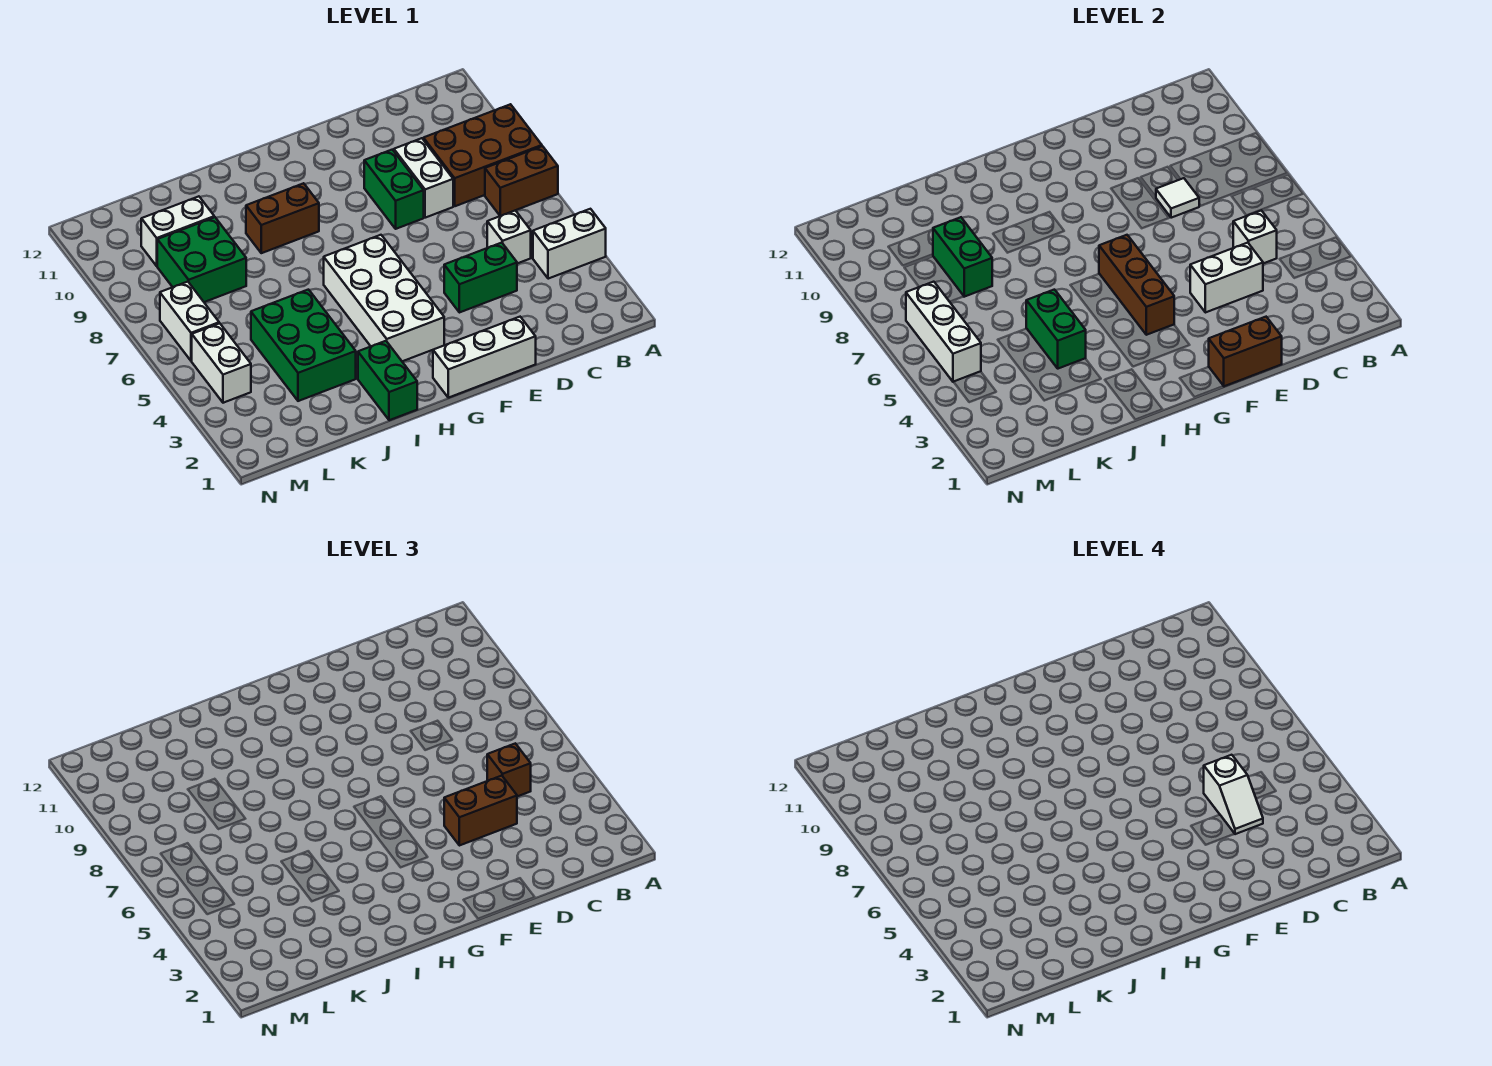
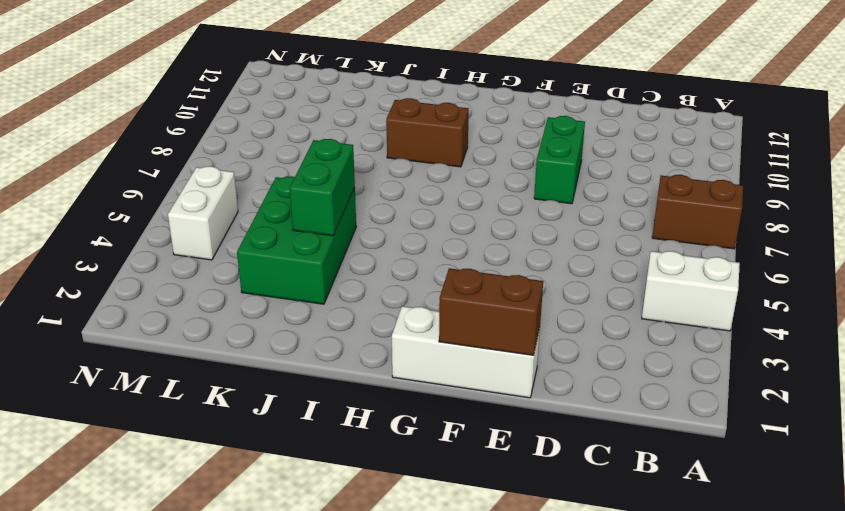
none -> brown 2x3 brick [423,104,542,206]
none -> white 1x1 brick [487,210,531,264]
none -> green 1x2 brick [444,243,517,313]

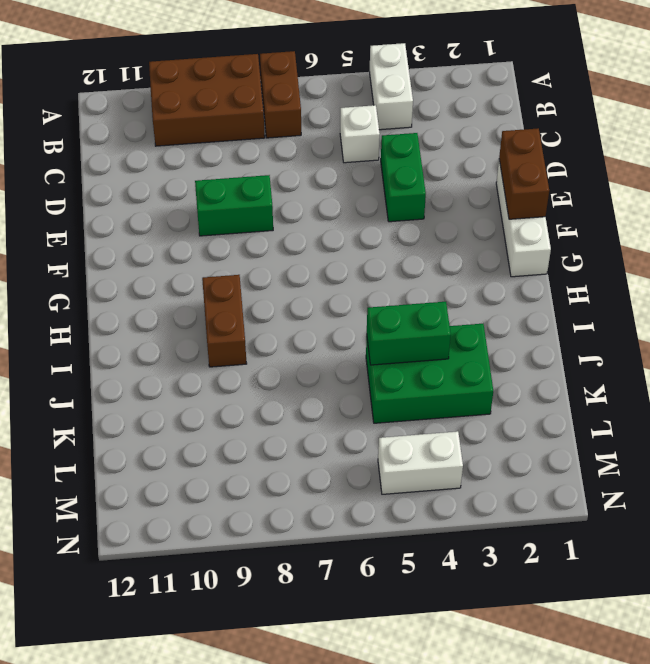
brown 2x3 brick [149,54,265,146] -> brown 2x3 brick turned to [423,104,542,206]
none -> white 1x2 brick [394,138,453,218]
none -> white 2x4 brick [324,235,444,361]
none -> green 1x2 brick [358,341,417,420]

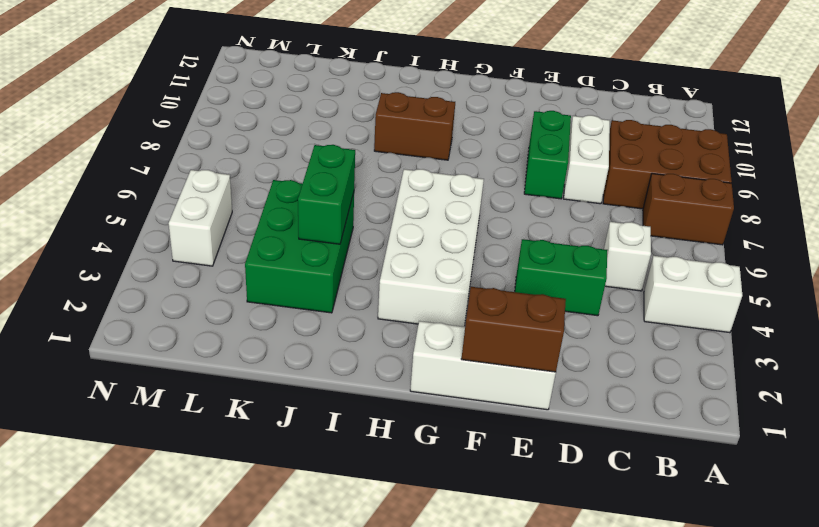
none -> green 1x2 brick [358,341,417,420]
none -> green 2x2 brick [157,217,246,302]
none -> white 1x2 brick [141,196,214,266]

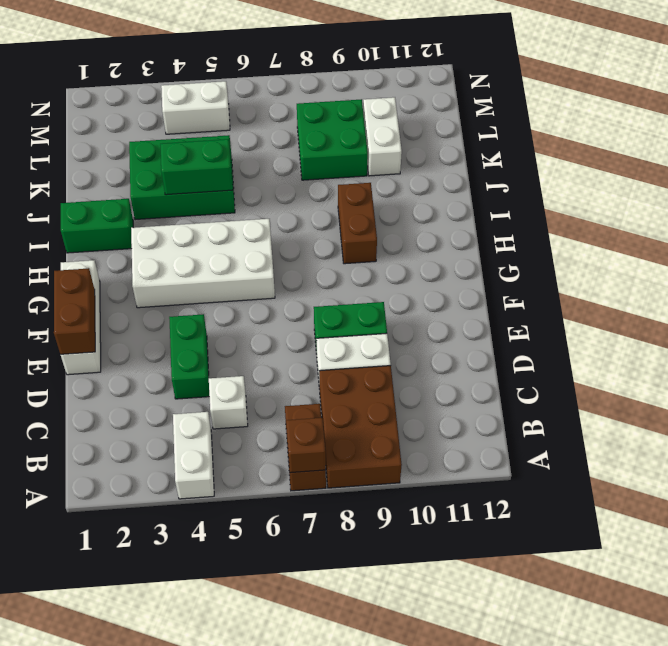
brown 1x1 brick [286,417,326,473] -> brown 1x1 brick moved to [487,743,531,797]
none -> white 1x2 brick [160,282,219,361]
none -> white 1x1 brick [1233,210,1277,264]
none -> white 1x2 brick [1190,243,1263,313]

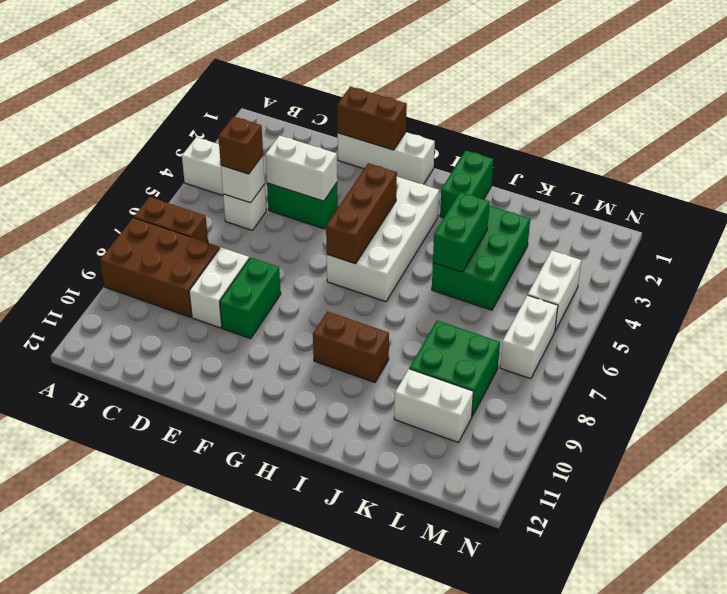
none -> white 1x1 tile [1156,178,1199,218]
none -> green 1x2 brick [933,217,992,297]
none -> white 1x3 brick [906,282,981,382]

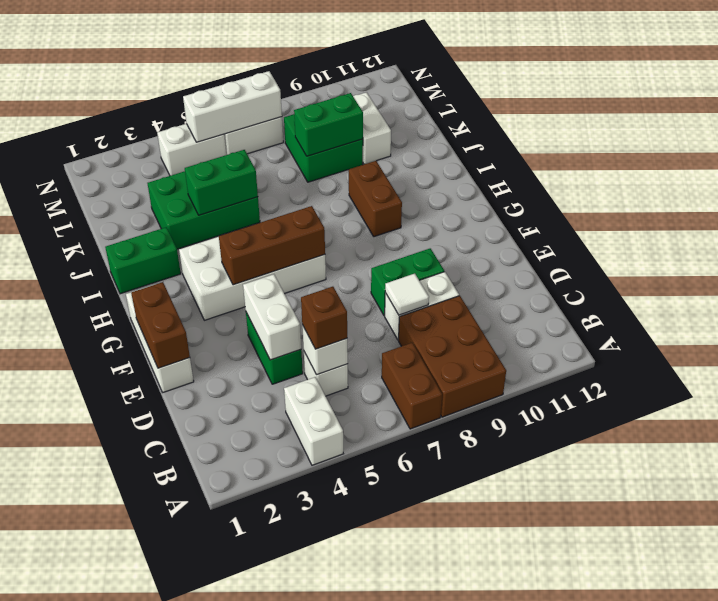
none -> brown 1x2 brick [444,776,517,846]
none -> white 1x2 slope [1204,755,1263,834]

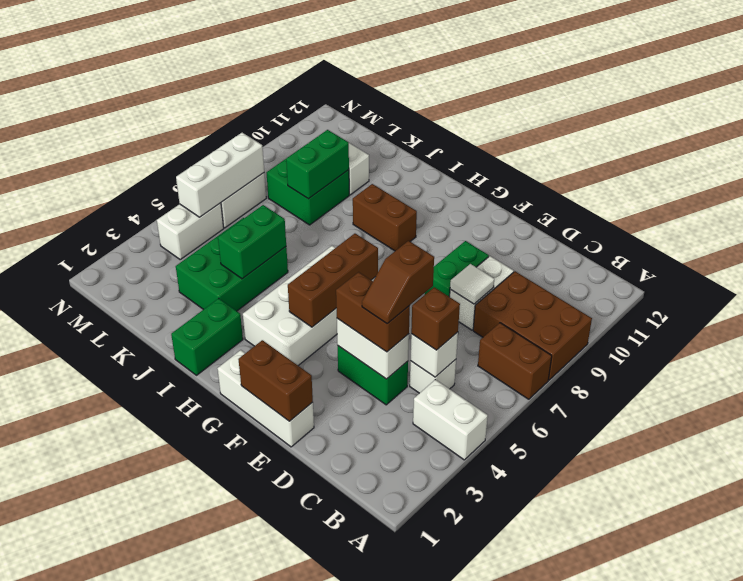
brown 1x2 slope [362,241,434,324] -> white 1x2 slope [1204,755,1263,834]

